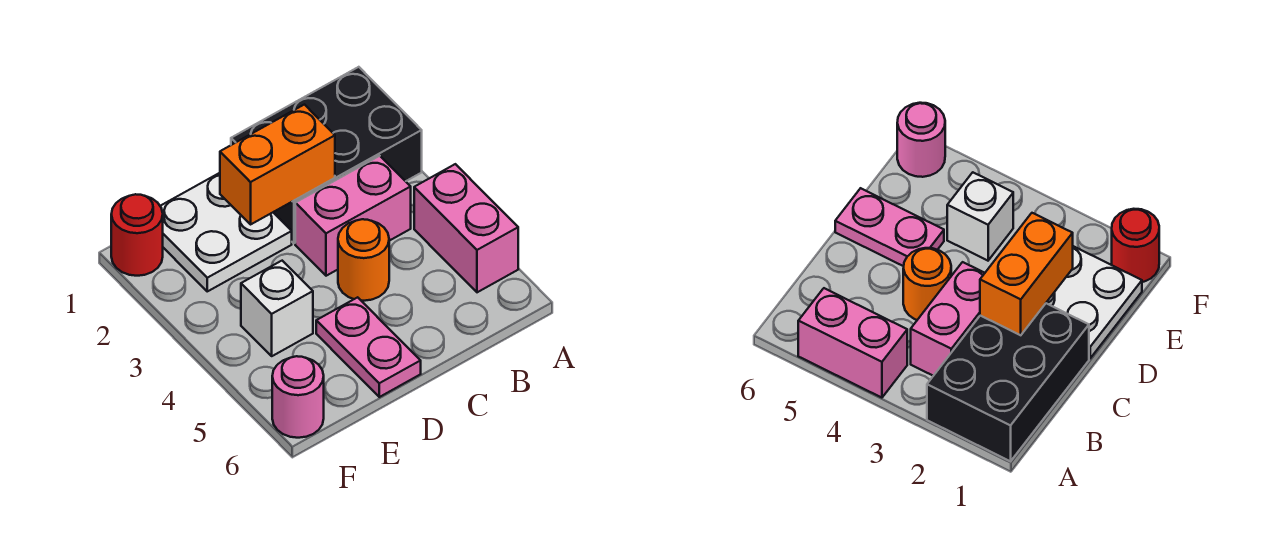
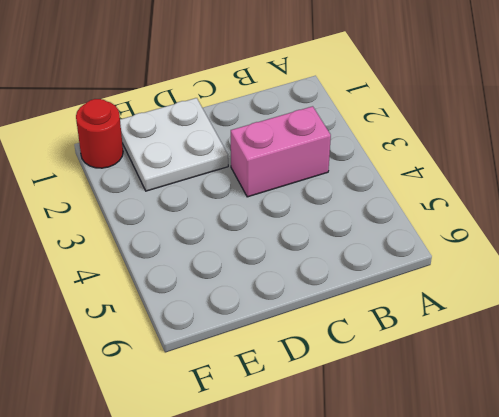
none -> black 2x3 brick [231,67,422,243]
none -> pink 1x2 brick [414,164,518,292]

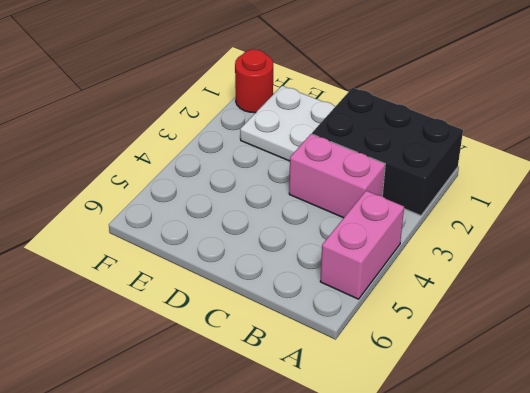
none -> orange 1x1 round brick [338,219,389,301]
none -> pink 1x2 plate [316,297,421,397]

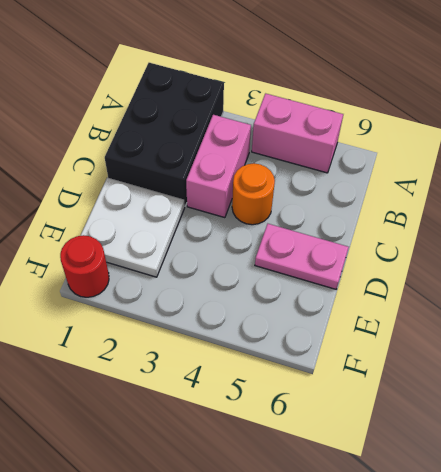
none -> white 1x1 brick [241,261,313,356]
none -> pink 1x1 round brick [272,356,324,438]

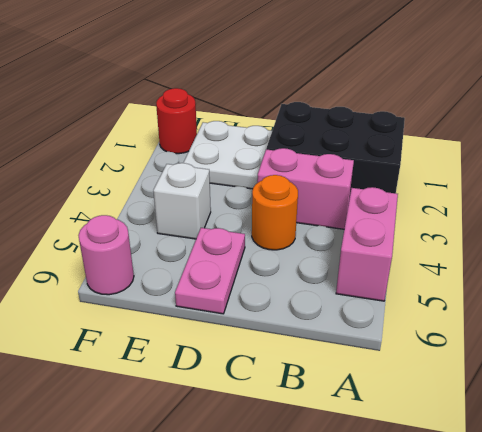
none -> orange 1x2 brick [220,105,335,224]

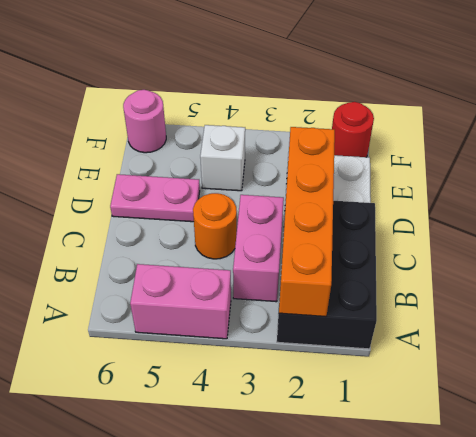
orange 1x4 brick [279,127,335,317] -> orange 1x2 brick [220,105,335,224]

